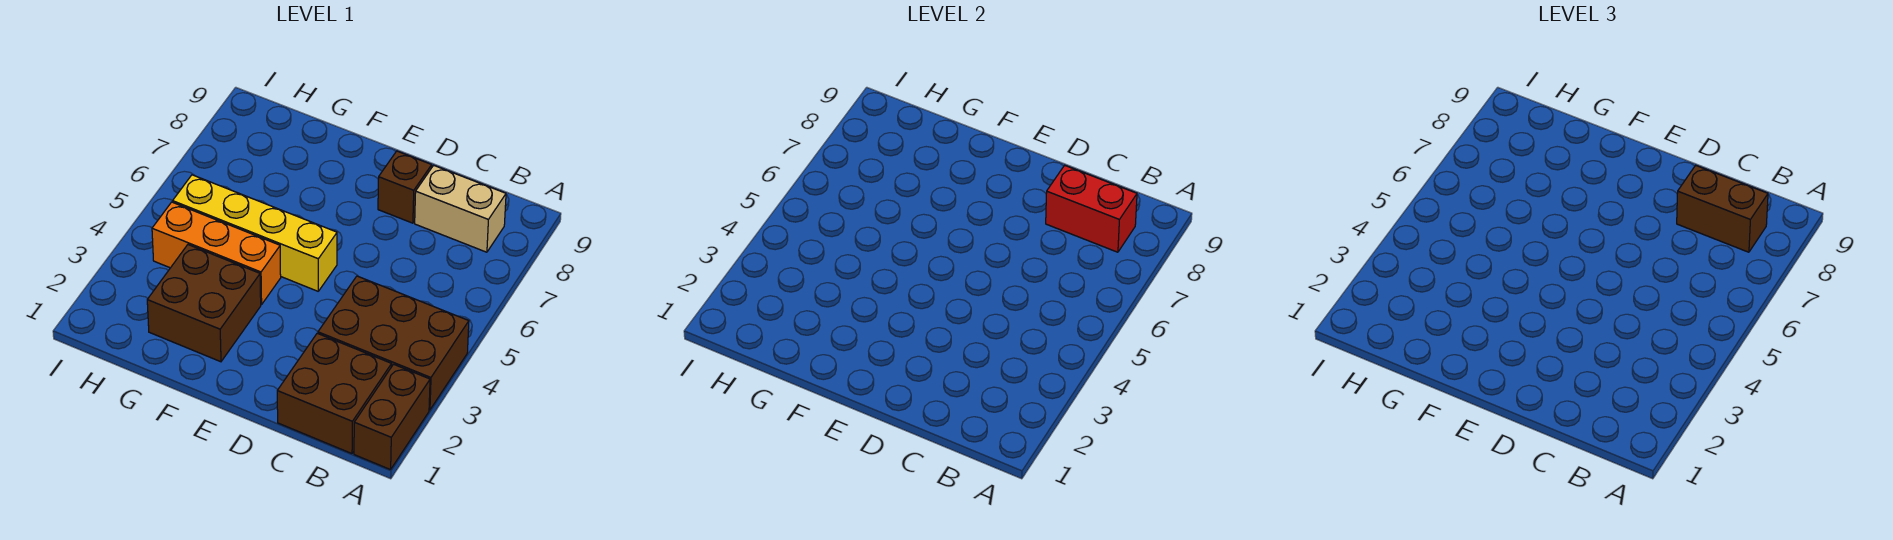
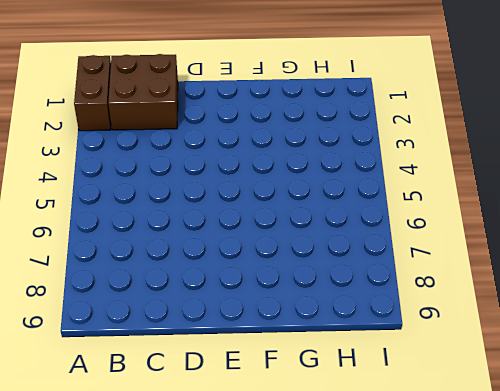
none -> brown 2x3 brick [318,276,469,410]
none -> tan 1x2 brick [415,165,506,252]

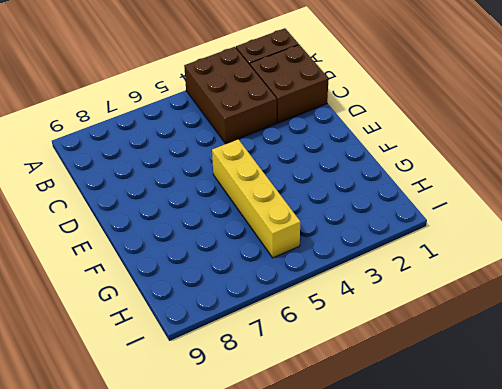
none -> tan 1x2 brick [415,165,506,252]
none -> brown 1x1 brick [378,151,432,223]

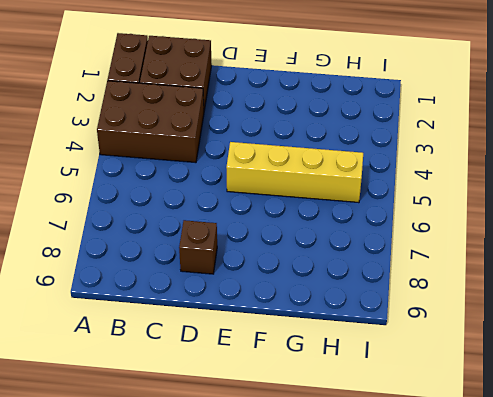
none -> tan 1x2 brick [415,165,506,252]
none -> brown 2x2 brick [147,245,261,362]

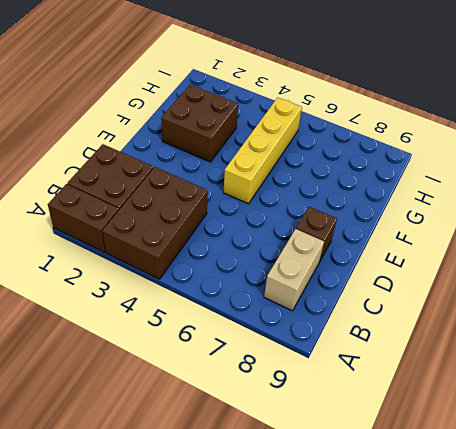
none -> orange 1x3 brick [152,202,281,305]
none -> red 1x2 brick [1046,165,1137,252]

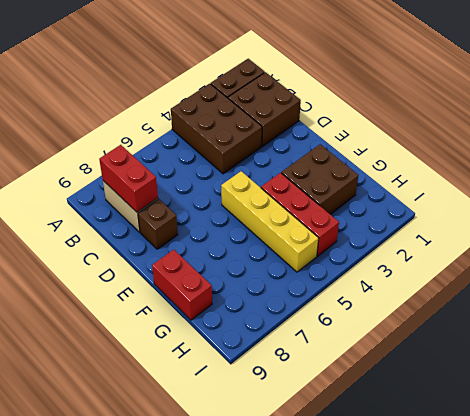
red 1x3 brick [261,173,339,256] -> orange 1x3 brick [152,202,281,305]
red 1x2 brick [152,250,212,320] -> none
none -> brown 1x2 brick [1677,165,1768,252]

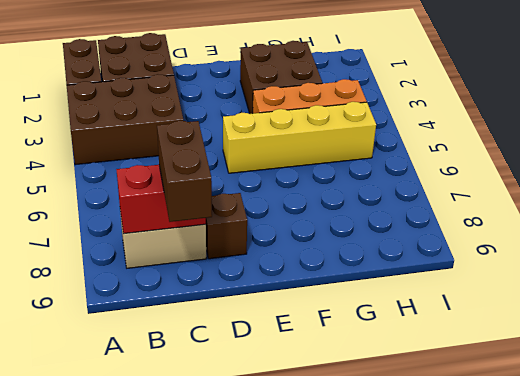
brown 1x2 brick [157,121,212,222] -> brown 1x2 brick turned to [1677,165,1768,252]

